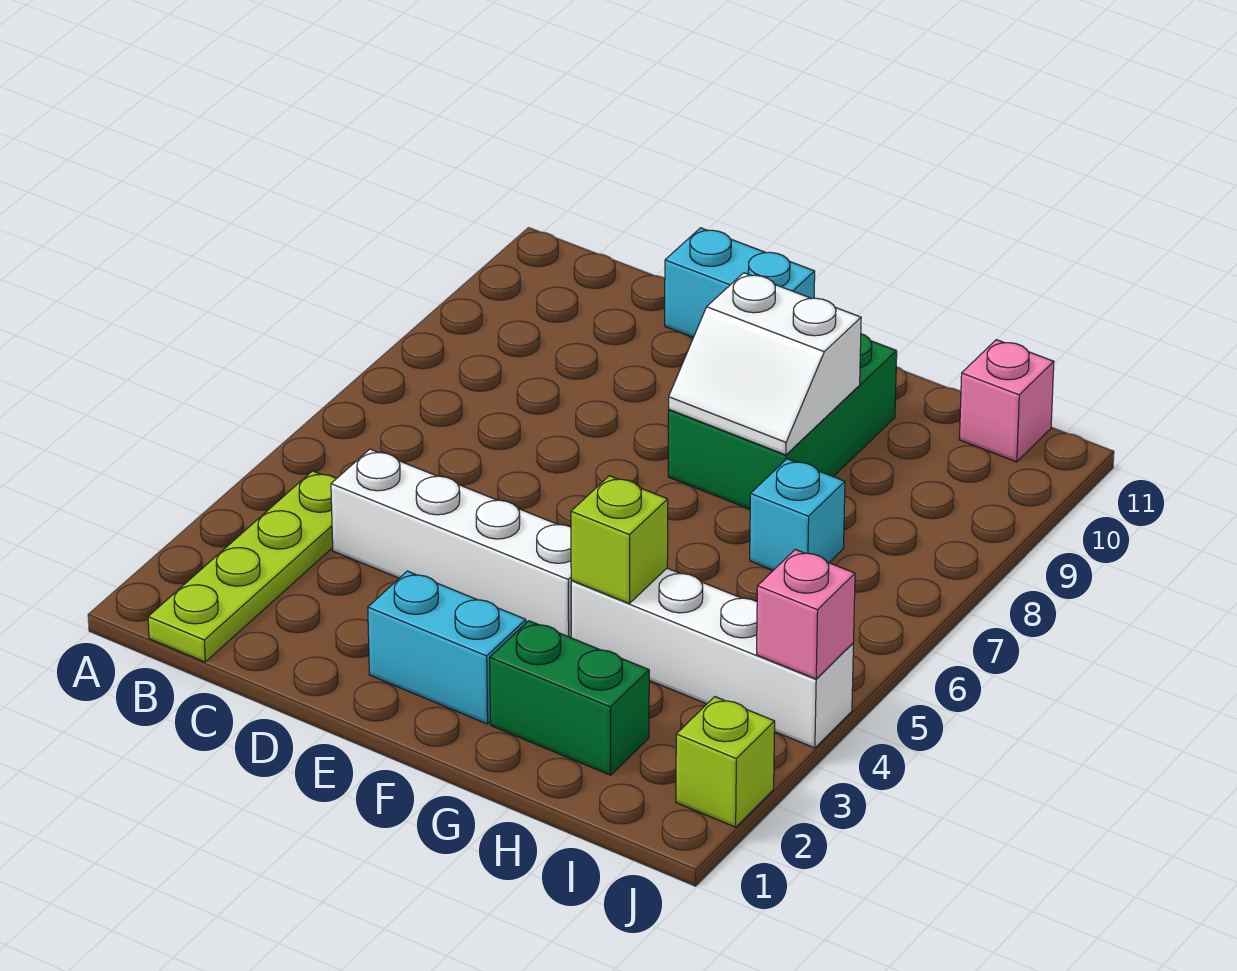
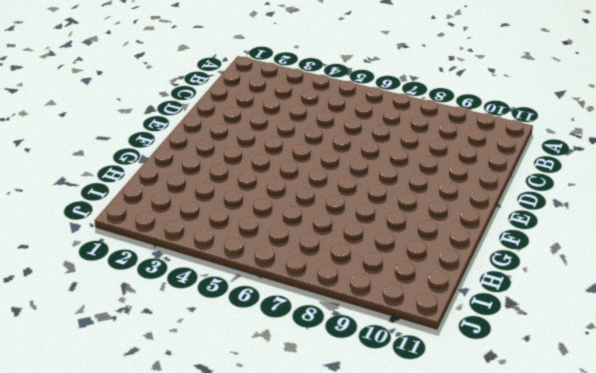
none -> lime 1x4 plate [148,471,336,662]
none -> white 1x4 brick [331,449,572,638]
none -> cyan 1x2 brick [665,228,815,337]

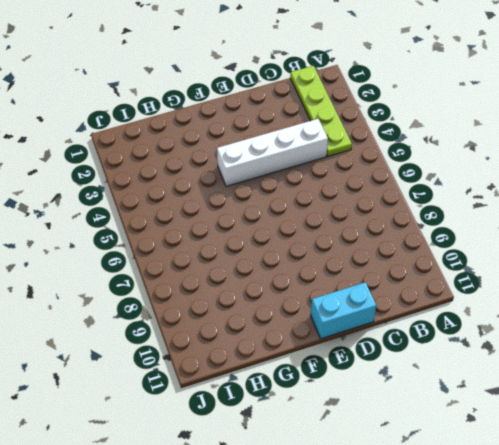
none -> cyan 1x2 brick [368,571,526,724]
none -> green 2x3 brick [668,334,897,509]
none -> green 1x2 brick [490,621,649,775]

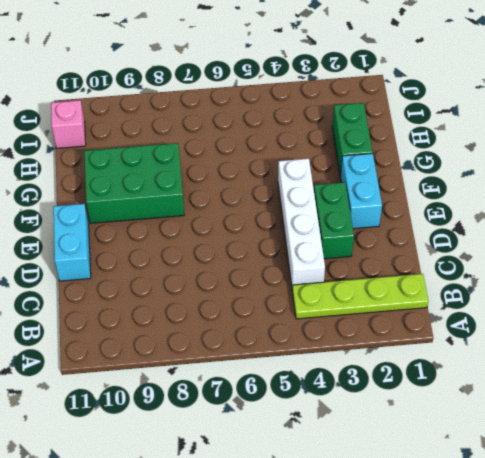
green 1x2 brick [314,182,354,259] -> none
none -> white 1x4 brick [571,568,853,748]
none -> cyan 1x1 brick [750,459,845,570]
none -> lime 1x1 brick [676,697,775,827]

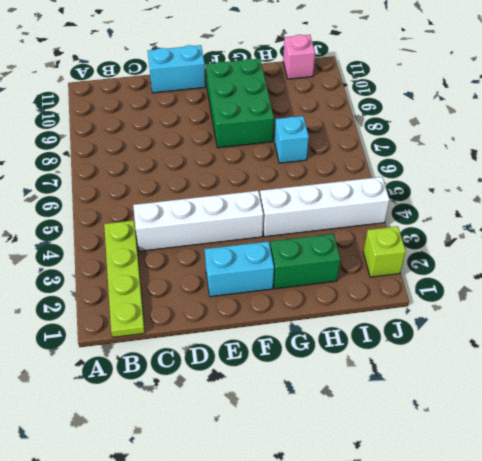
none -> white 2x2 slope [669,273,861,455]
none -> lime 1x1 brick [571,476,668,603]
none -> pink 1x1 brick [757,549,855,679]

